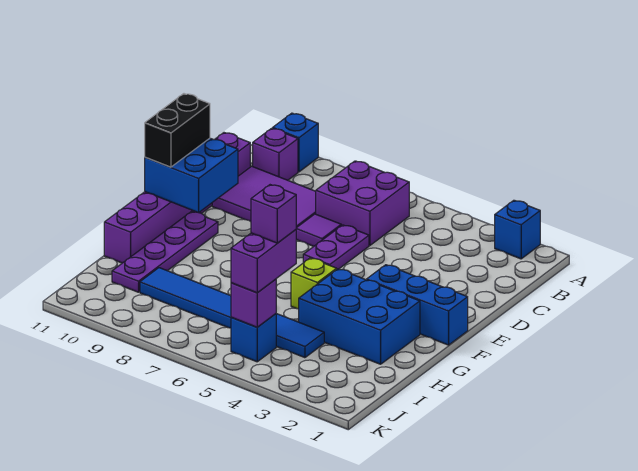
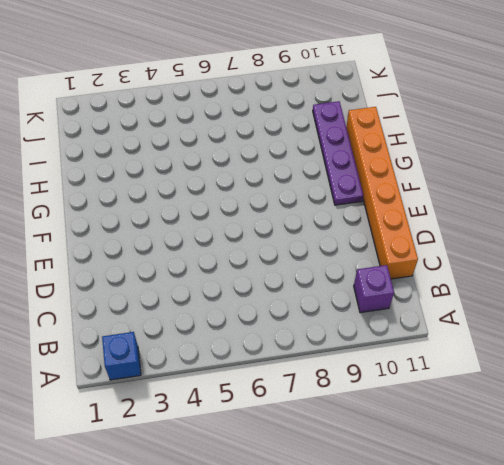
orange 1x6 brick [346,107,418,279] -> purple 1x6 brick [104,133,250,263]
none -> blue 1x1 brick [273,113,318,172]
none -> purple 2x2 brick [316,161,409,245]
none -> purple 2x3 tile [212,166,316,228]

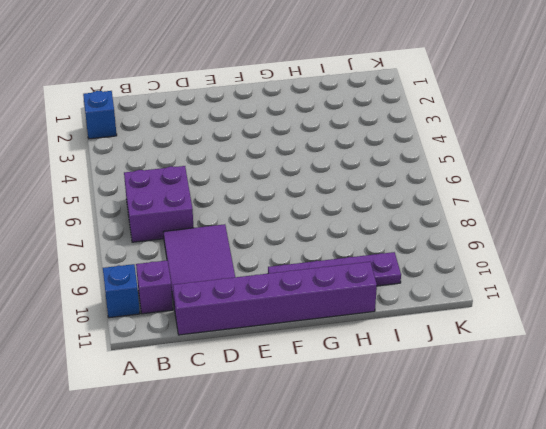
none -> purple 1x2 plate [303,225,369,269]
none -> purple 1x1 tile [296,214,341,246]
none -> blue 1x3 brick [367,265,468,345]

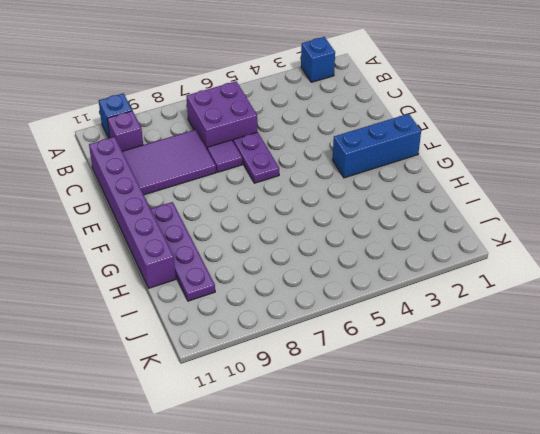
none -> blue 2x3 brick [299,269,420,364]
none -> lime 1x1 brick [291,258,337,309]
none -> blue 1x6 tile [140,268,324,358]

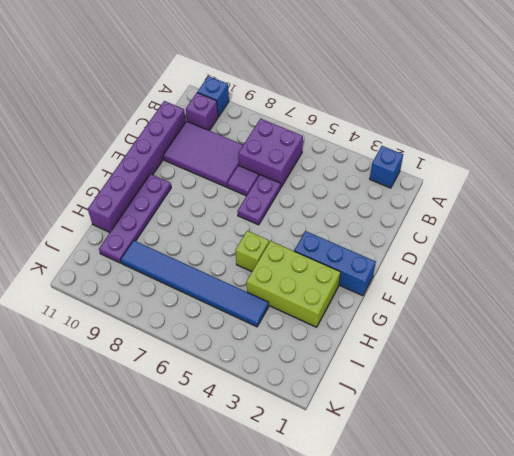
lime 2x3 brick [247,241,340,327] -> blue 2x3 brick [299,269,420,364]
none -> blue 1x1 brick [231,314,276,362]
none -> blue 2x2 brick [145,138,238,213]
none -> purple 1x1 brick [231,279,276,327]

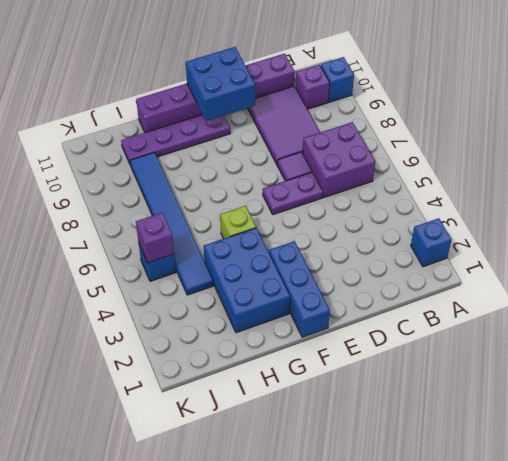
none -> black 1x2 brick [145,94,210,167]
none -> purple 1x2 brick [231,230,296,293]
none -> purple 1x1 brick [251,185,296,243]

